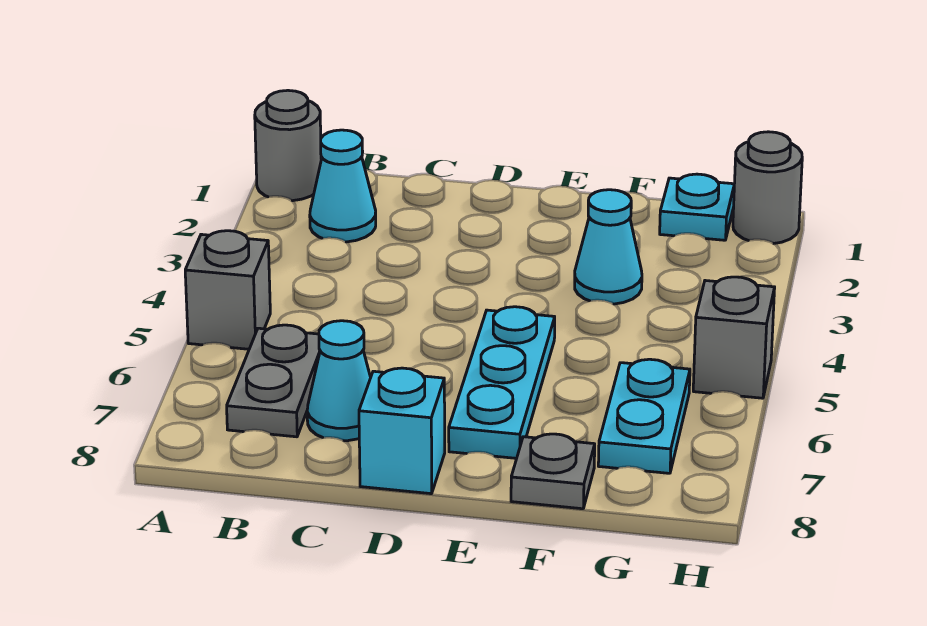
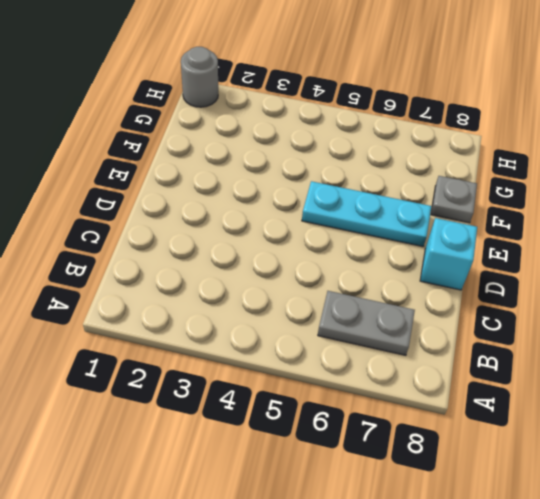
none -> grey 1x1 round brick [255,90,321,201]
none -> grey 1x1 brick [185,231,270,349]
none -> cyan 1x1 cone [310,130,376,242]

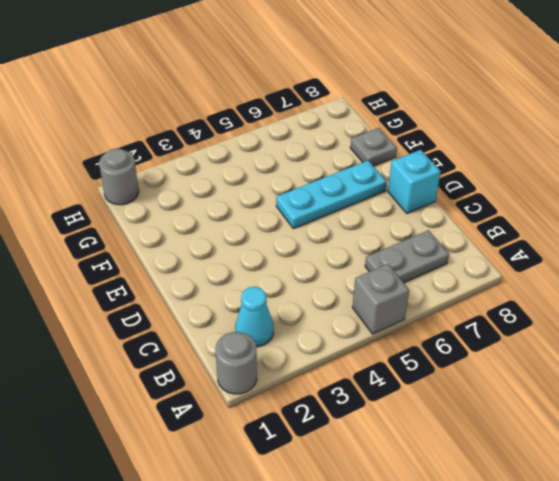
none -> cyan 1x1 cone [307,321,371,441]
none -> cyan 1x1 cone [575,190,642,304]
none -> cyan 1x1 plate [660,174,734,240]

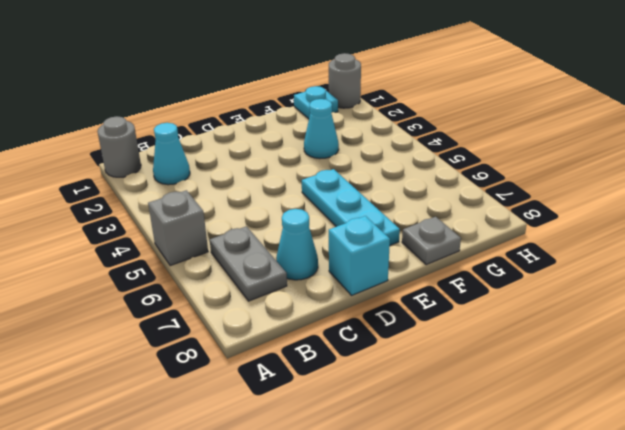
none -> cyan 1x2 plate [598,359,690,473]
none -> grey 1x1 brick [693,277,775,398]

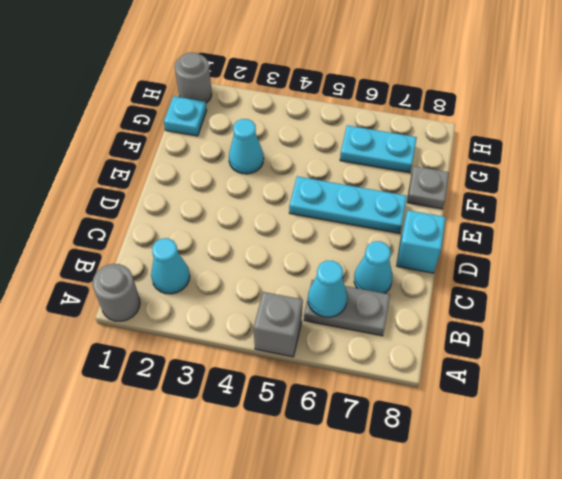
cyan 1x1 cone [308,260,347,317] -> none
none -> grey 1x1 brick [693,277,775,398]

